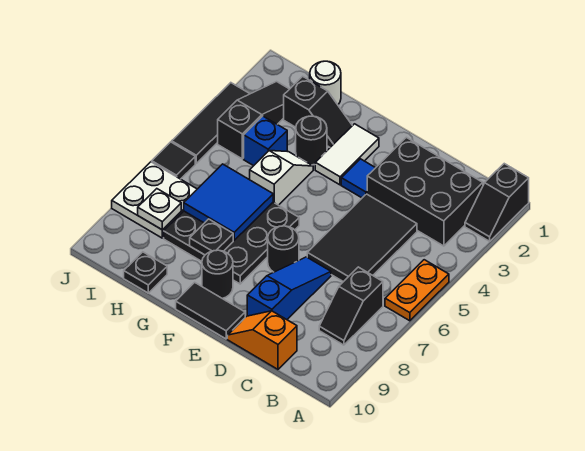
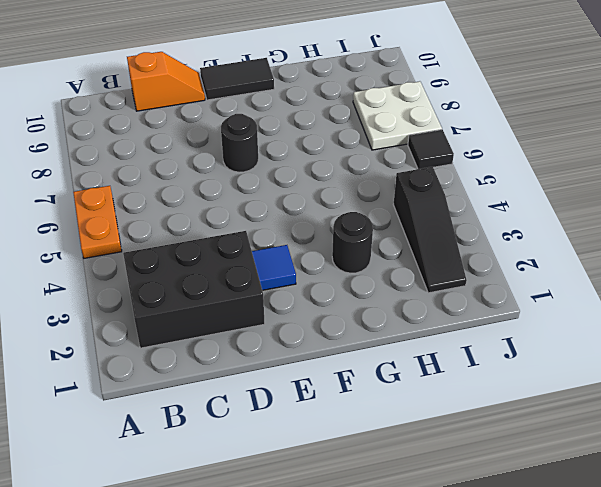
none -> black 1x2 slope [465,164,529,241]
none -> black 1x2 slope [319,267,383,345]
none -> black 2x3 tile [307,194,417,282]

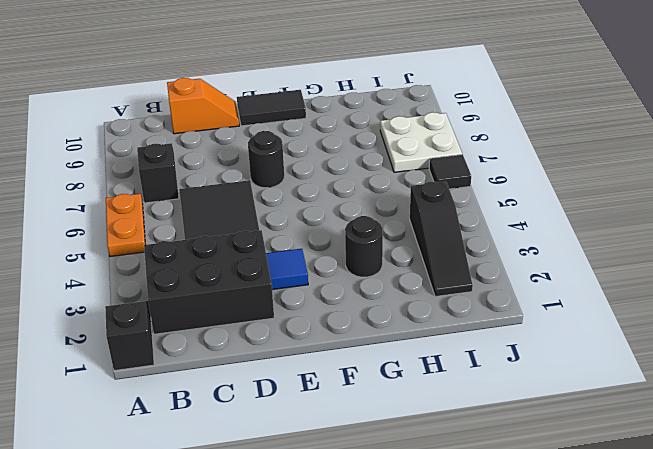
none -> blue 1x3 slope [247,257,331,320]
none -> white 1x2 tile [315,124,379,185]
none -> black 3x3 plate [164,202,299,284]

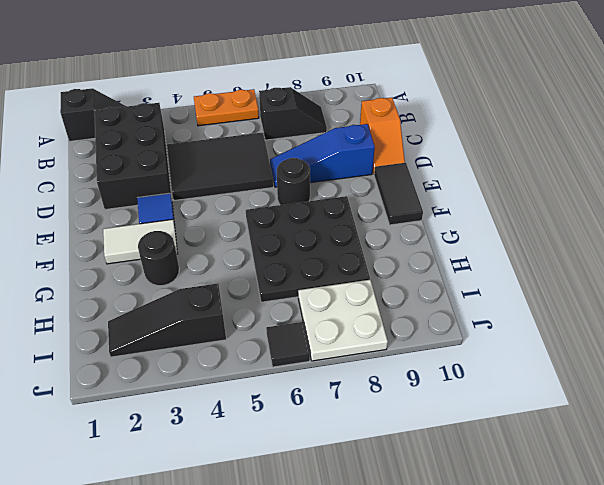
none -> black 1x1 round brick [202,250,233,299]
none -> black 1x2 slope [284,76,352,147]
none -> white 1x2 slope [250,151,313,205]

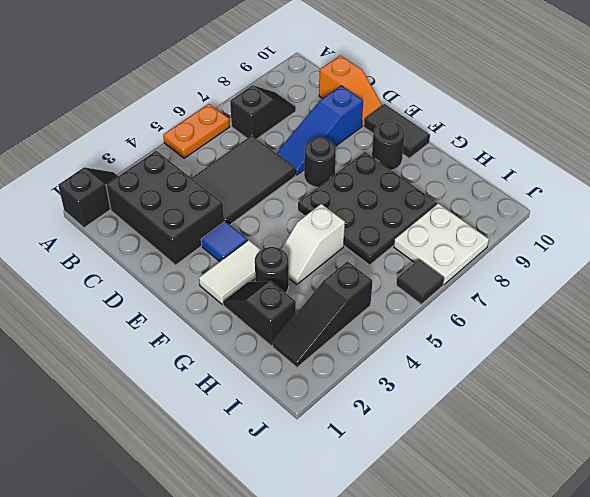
none -> white 1x1 round brick [310,61,341,105]
none -> blue 1x1 brick [244,116,287,166]
none -> black 1x1 plate [124,252,167,293]

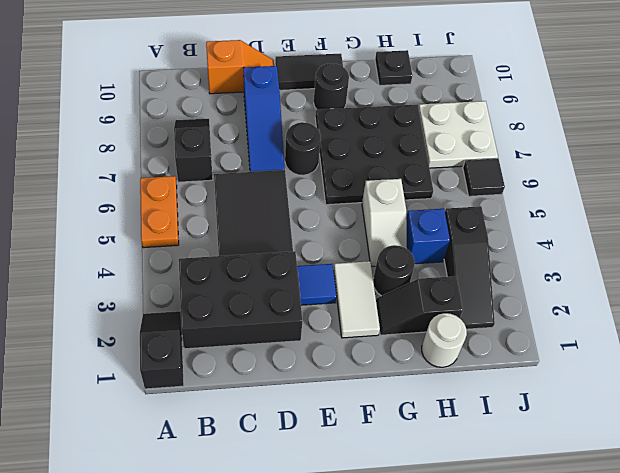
none -> black 1x3 tile [172,83,250,163]
none -> blue 2x2 tile [184,164,273,240]
none -> black 1x1 plate [190,219,233,255]

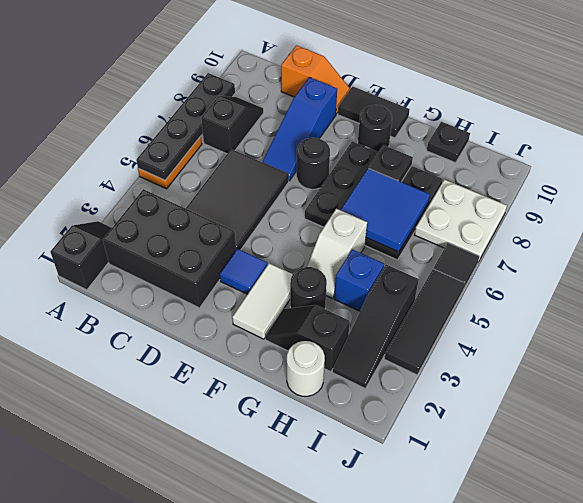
black 1x4 plate [136,73,235,180] -> none
none -> white 1x1 plate [138,189,181,230]

